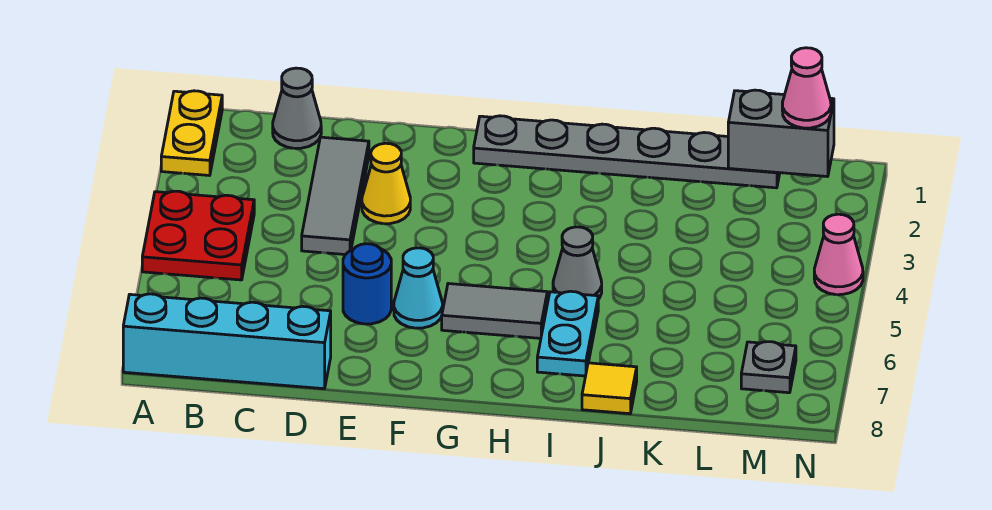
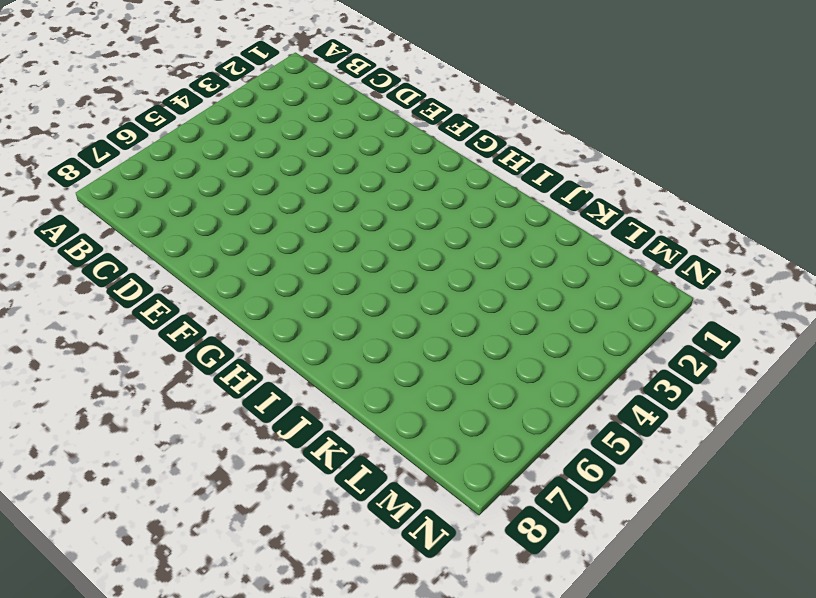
none -> yellow 1x2 plate [161,91,222,176]
none -> red 2x2 plate [142,191,254,280]
none -> cyan 1x4 brick [123,294,331,389]

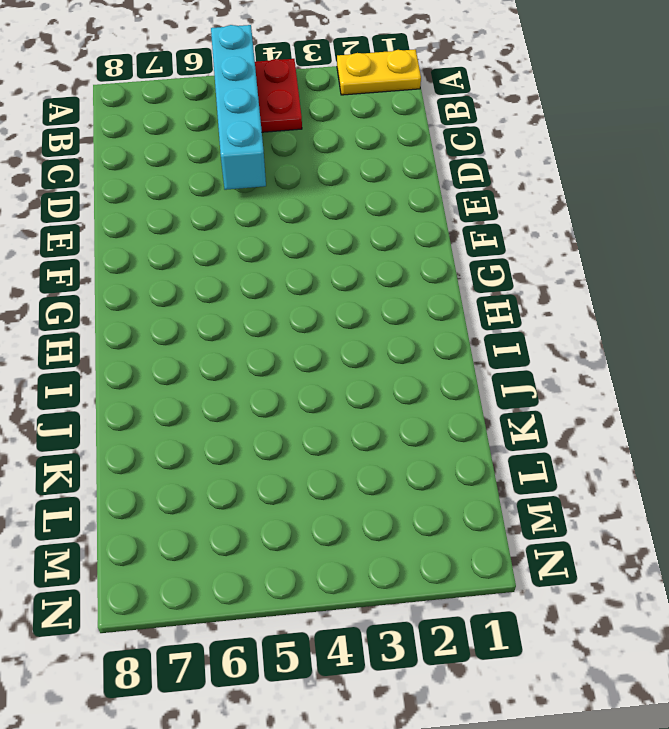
cyan 1x4 brick [211,25,266,190] -> cyan 1x4 brick moved to [123,294,331,389]
none -> grey 1x1 cone [273,68,321,148]
none -> grey 1x3 tile [302,137,369,255]
none -> yellow 1x1 cone [362,143,410,224]

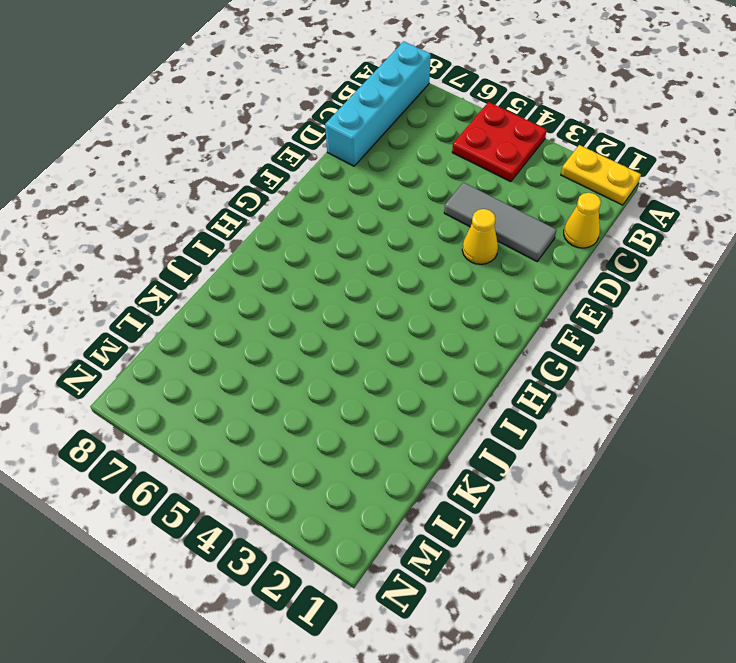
yellow 1x1 cone [564,193,601,248] -> grey 1x1 cone [273,68,321,148]
none -> blue 1x1 round brick [343,244,391,324]
none -> cyan 1x1 cone [394,248,442,328]
none -> grey 1x6 plate [474,116,780,188]

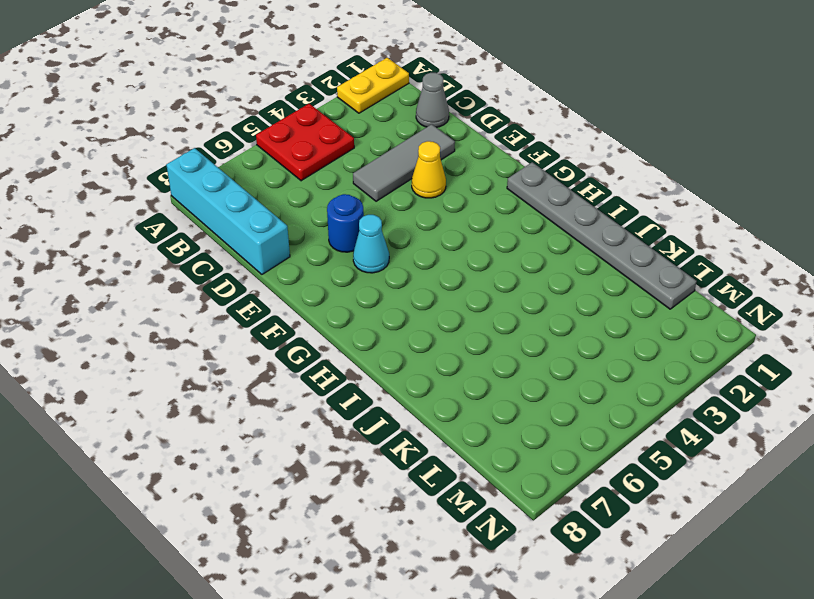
none -> grey 1x2 tile [442,284,547,338]
none -> grey 1x1 cone [553,227,602,299]
none -> cyan 1x2 plate [537,291,598,376]

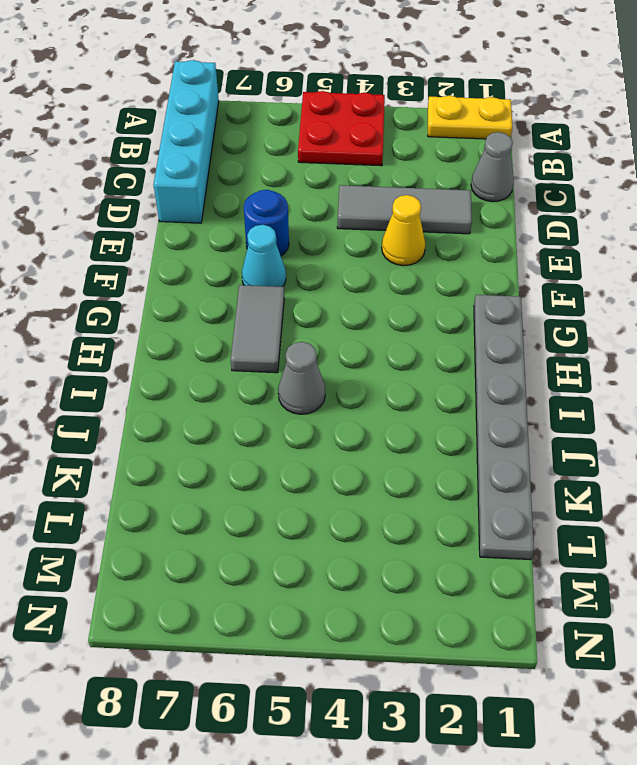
none -> cyan 1x2 plate [537,291,598,376]
none -> yellow 1x1 tile [582,363,637,414]
none -> grey 1x1 plate [741,342,796,393]

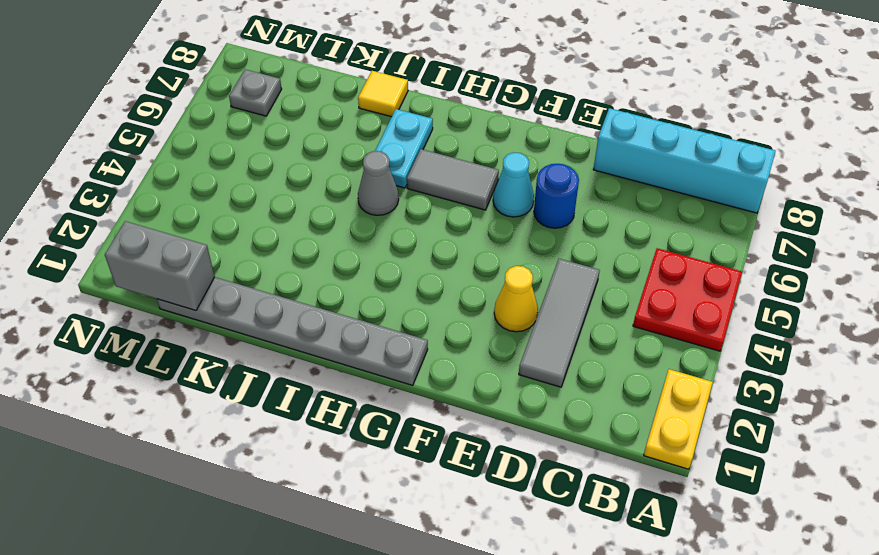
none -> grey 1x1 cone [273,68,321,148]
none -> pink 1x1 cone [814,214,863,295]
none -> pink 1x1 cone [782,48,831,128]

